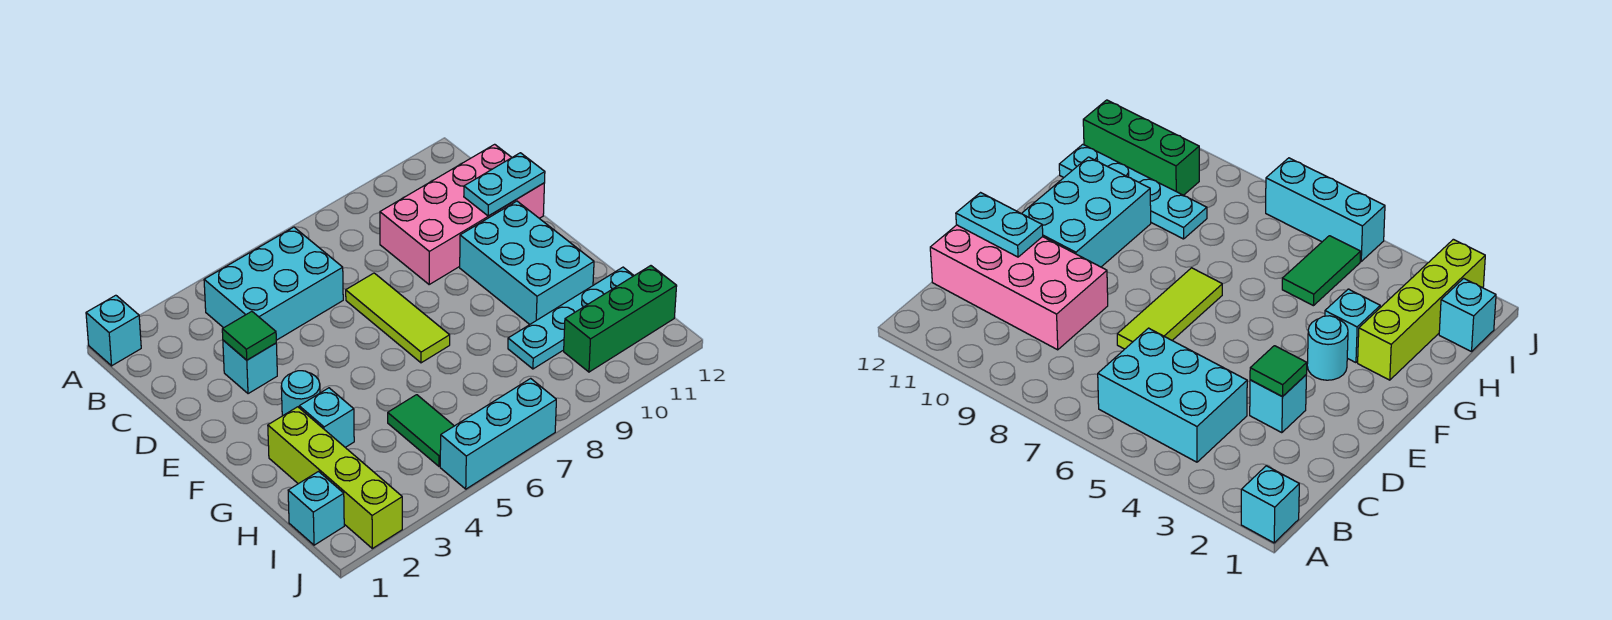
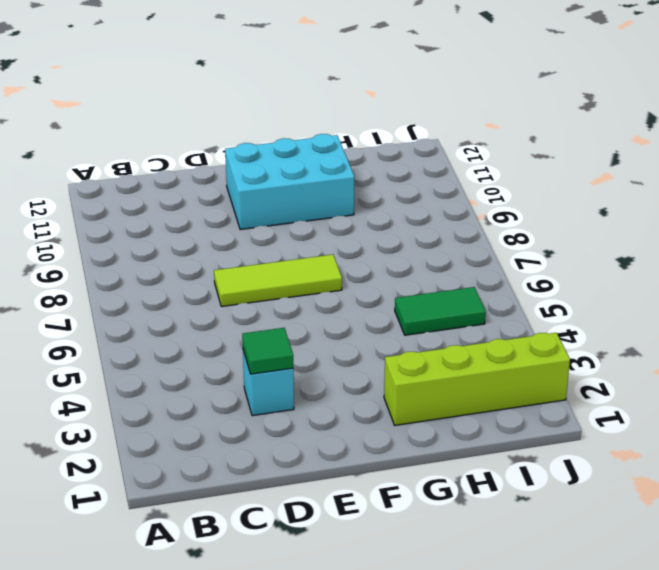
none -> cyan 1x1 brick [86,295,141,366]
none -> cyan 2x3 brick [204,227,343,340]
none -> pink 2x4 brick [380,144,544,284]

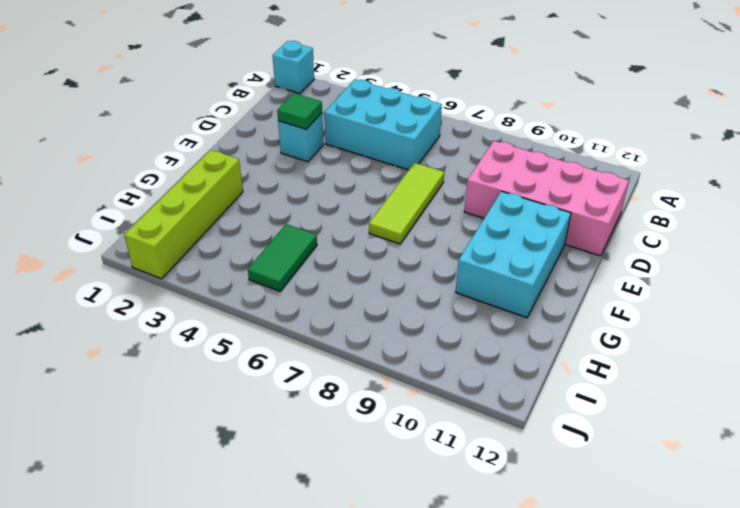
none -> cyan 1x1 round brick [281,371,320,416]
none -> cyan 1x1 brick [299,388,354,447]
none -> cyan 1x4 plate [508,267,634,369]

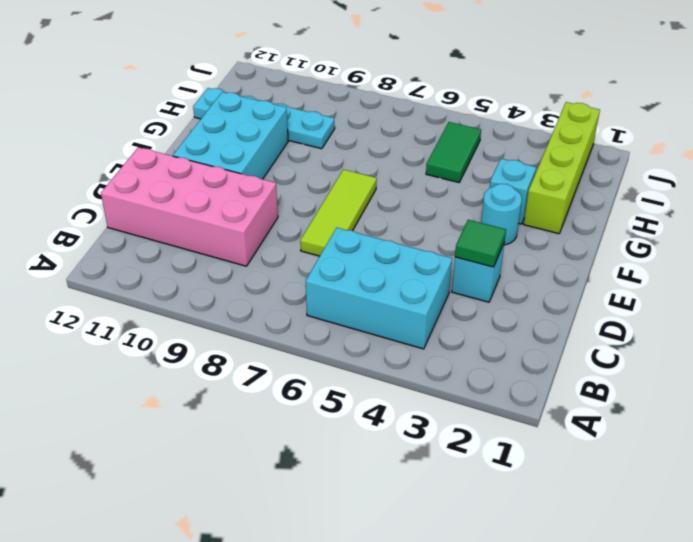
none -> cyan 1x1 brick [86,295,141,366]
none -> cyan 1x1 brick [288,472,344,545]
none -> green 1x3 brick [564,266,677,372]

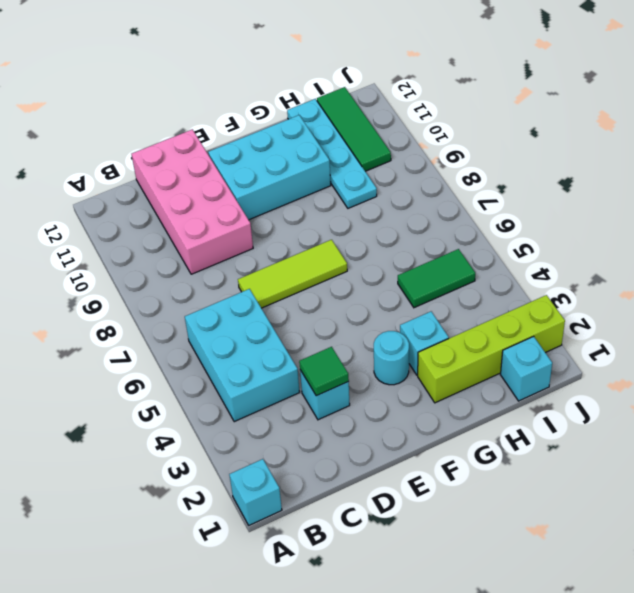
green 1x3 tile [317,87,391,171] -> green 1x3 brick [564,266,677,372]
none -> cyan 1x3 brick [440,378,556,489]
none -> cyan 1x2 plate [464,153,545,216]

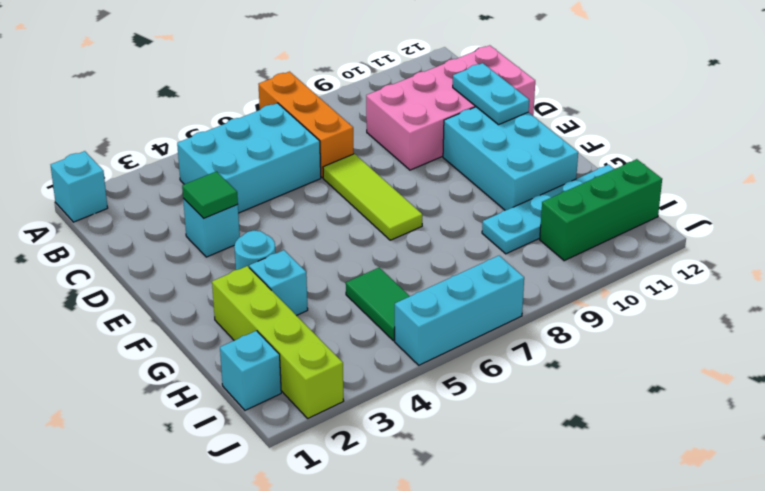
orange 1x3 brick [259,72,354,178] -> none
cyan 1x2 plate [453,63,529,125] -> cyan 1x2 plate turned to [464,153,545,216]

